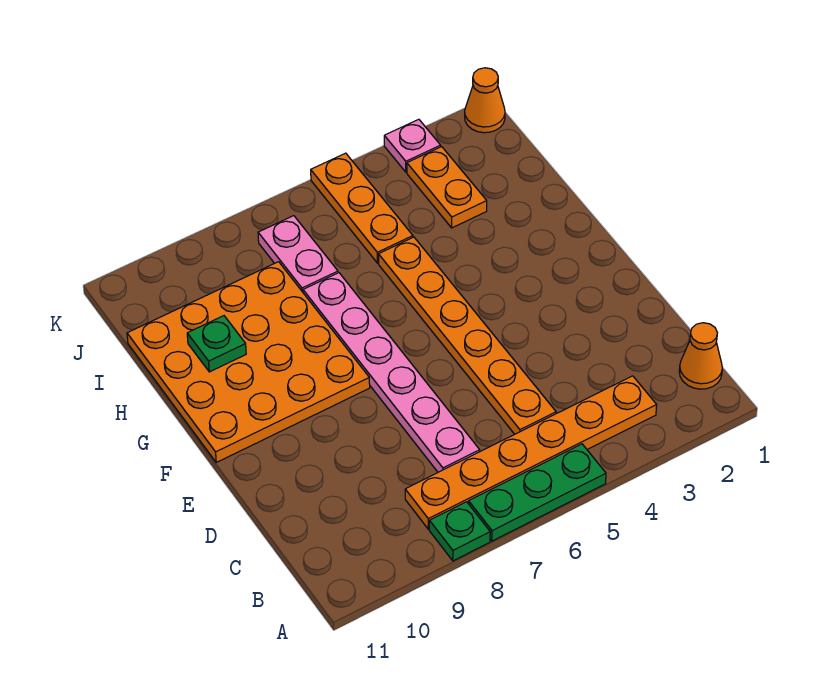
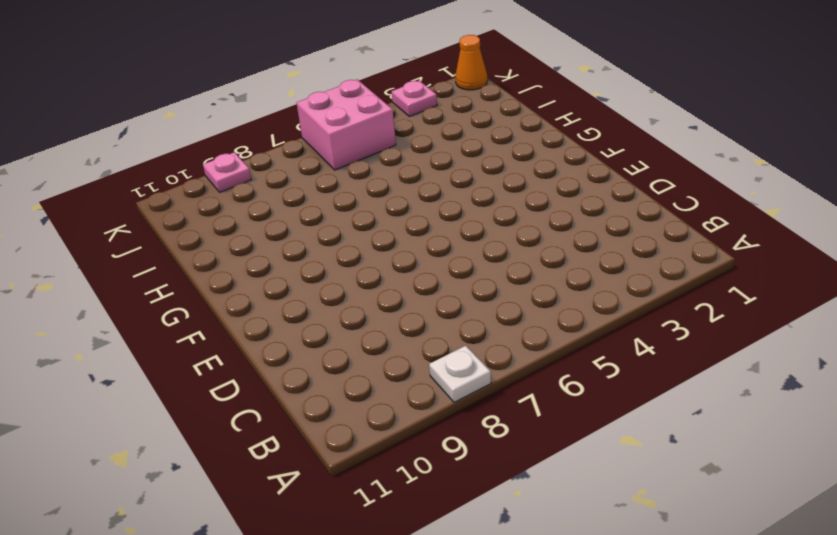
white 1x1 plate [429,346,491,402] -> green 1x1 plate [429,502,490,561]
pink 2x2 brick [297,79,396,170] -> orange 1x3 plate [311,153,413,263]
pink 1x1 plate [203,152,251,192] -> none
none -> green 1x3 plate [469,444,606,541]
none -> orange 1x1 cone [679,323,722,389]
none -> orange 1x6 plate [405,376,657,529]

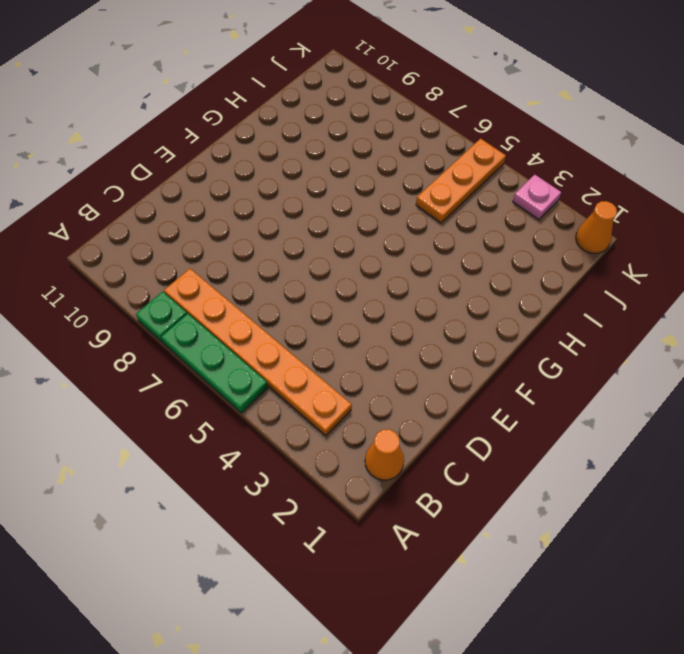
none -> orange 1x6 plate [378,237,556,434]
none -> pink 1x6 plate [303,273,480,472]
none -> orange 4x4 plate [127,262,370,462]

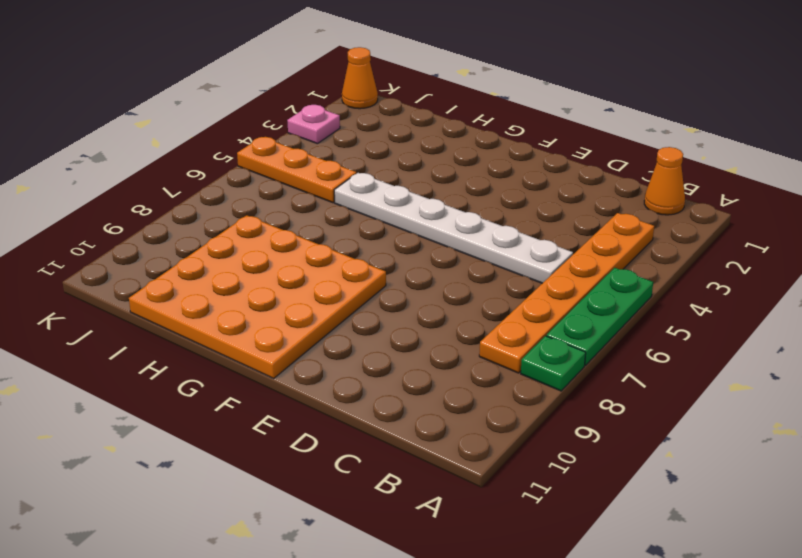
white 1x6 plate [334,173,573,283] -> orange 1x6 plate [378,237,556,434]
none -> pink 1x6 plate [303,273,480,472]
none -> orange 1x2 plate [407,147,487,228]
none -> pink 1x2 plate [258,216,338,292]

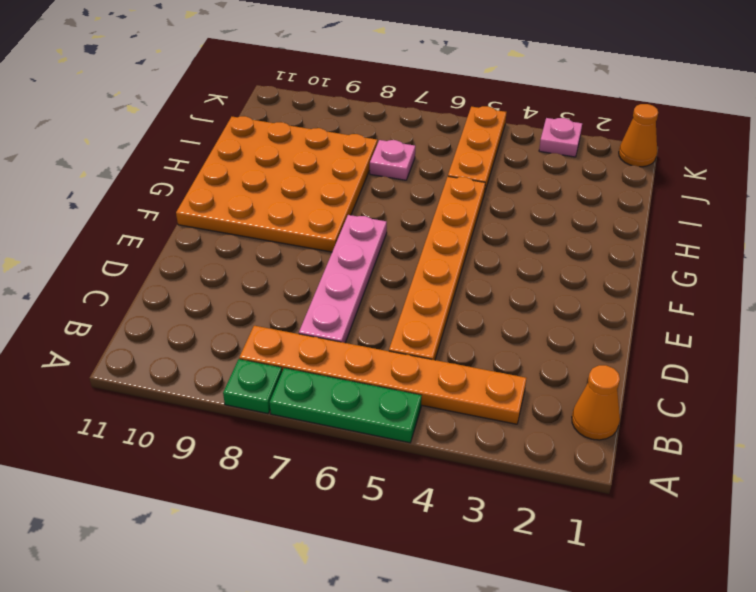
pink 1x4 plate [299,215,387,343] -> pink 1x6 plate [303,273,480,472]
pink 1x1 plate [370,140,415,180] -> pink 1x2 plate [258,216,338,292]
none -> orange 1x2 plate [407,147,487,228]
none -> green 1x1 plate [187,316,246,372]

